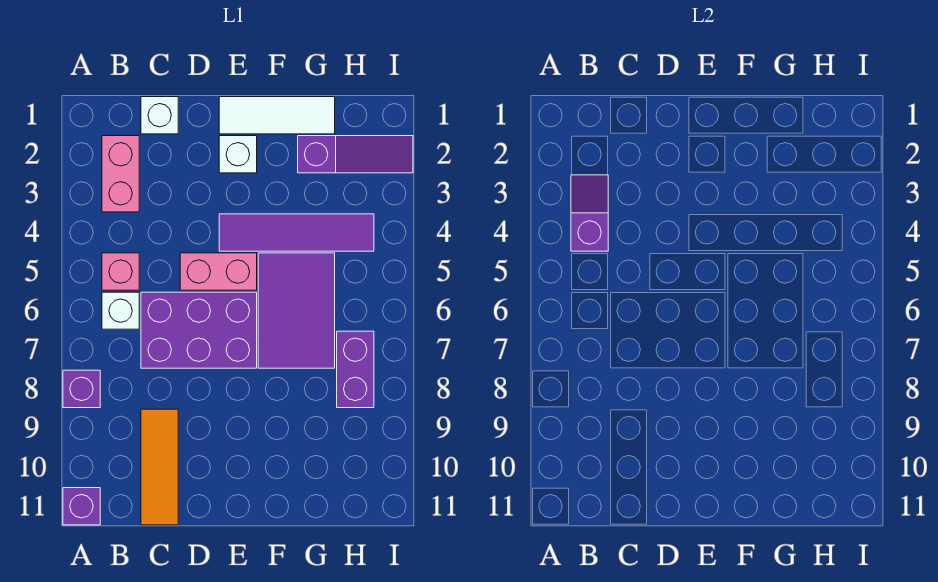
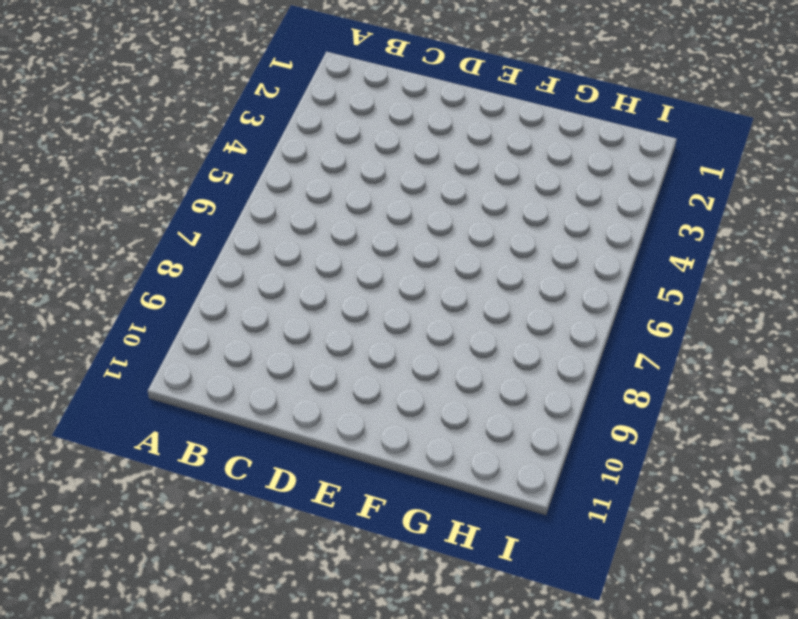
none -> purple 1x1 brick [63,370,100,408]
none -> purple 1x1 brick [63,488,100,525]
none -> pink 1x2 brick [102,136,139,212]

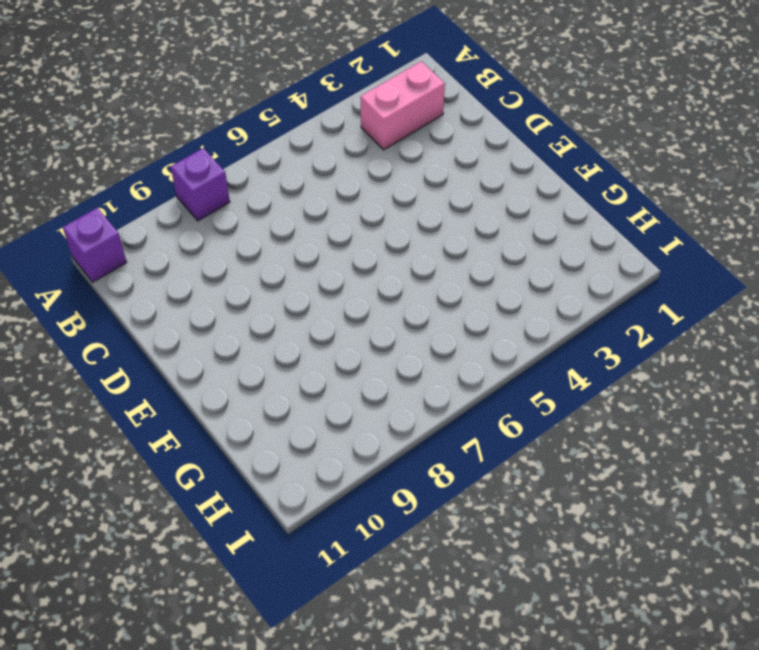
none -> pink 1x1 brick [102,253,139,290]
none -> white 1x1 brick [102,292,139,329]
none -> white 1x1 brick [141,97,178,134]

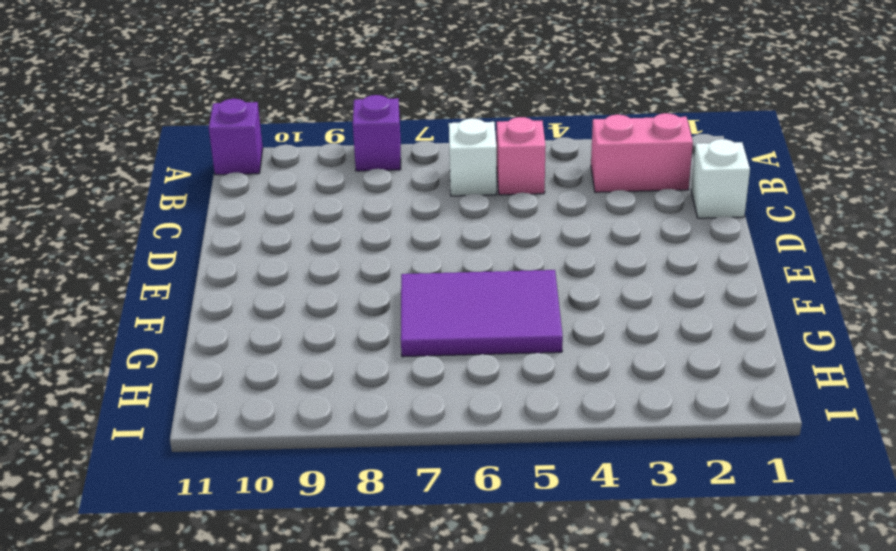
none -> purple 2x3 brick [141,292,257,368]
none -> orange 1x3 tile [141,409,178,525]
none -> pink 1x2 brick [180,253,257,290]

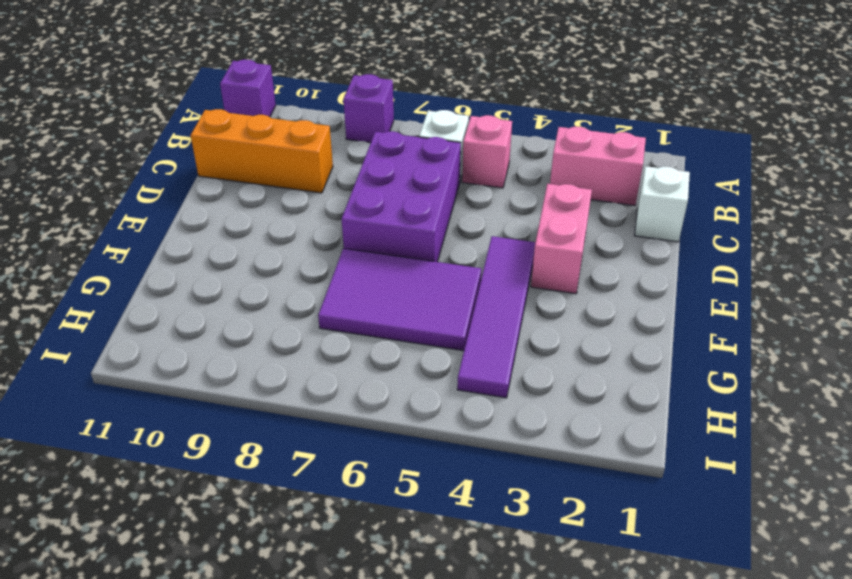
orange 1x3 brick [191,109,333,193] -> orange 1x3 tile [141,409,178,525]
pink 1x2 brick [531,184,592,294] -> pink 1x2 brick moved to [180,253,257,290]
none -> white 1x3 tile [219,97,335,134]
none -> white 1x1 brick [219,136,257,173]
none -> purple 1x3 slope [298,136,413,173]

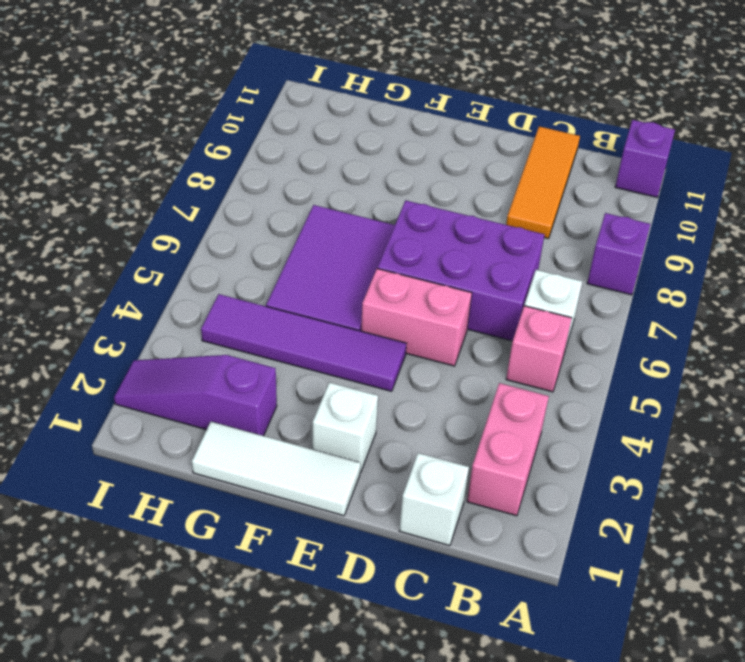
none -> purple 1x2 brick [337,331,374,408]
none -> purple 1x2 slope [571,175,608,251]

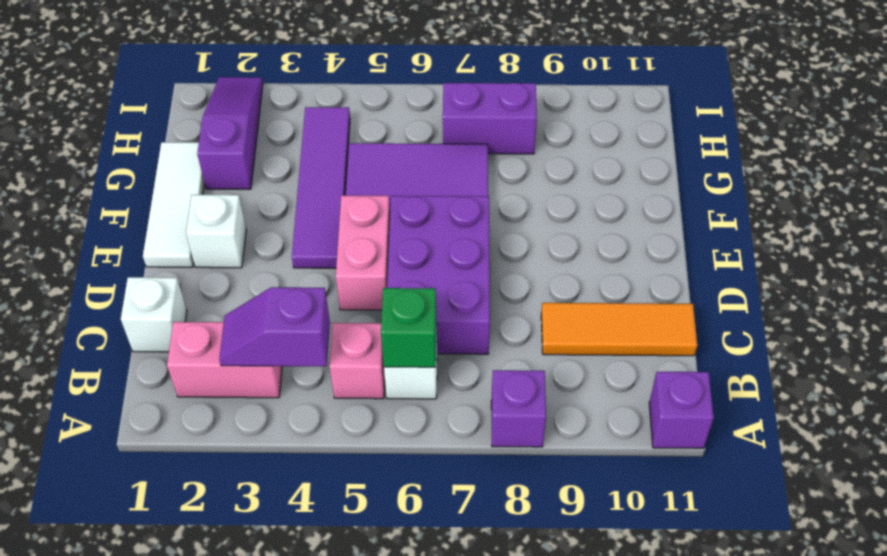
green 1x1 brick [381,288,437,367] -> none

